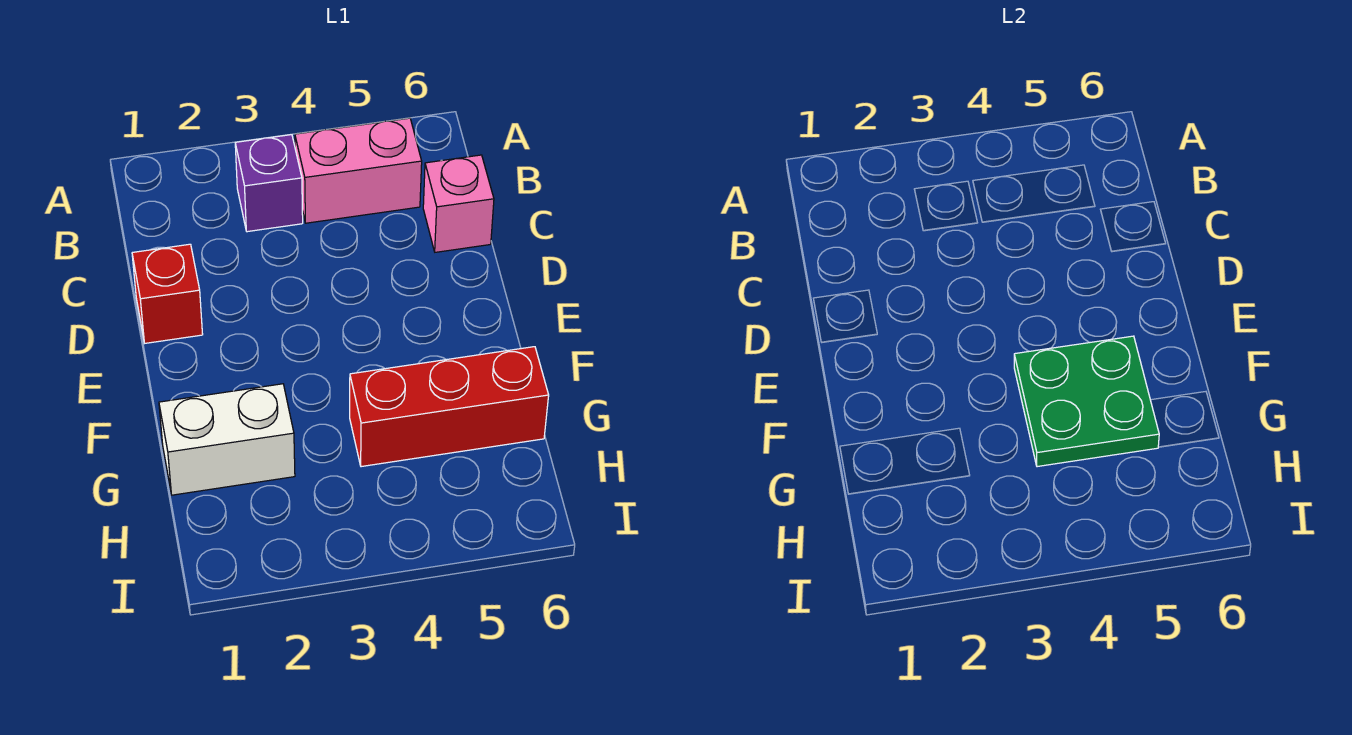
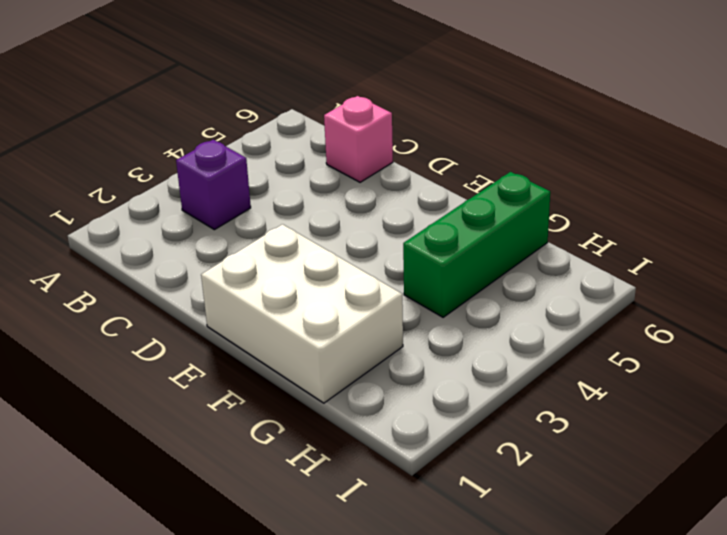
white 2x3 brick [201,224,403,403] -> white 1x2 brick [159,384,295,495]
green 1x3 brick [403,172,550,317] -> red 1x3 brick [350,347,549,467]
none -> pink 1x2 brick [295,118,422,223]
none -> red 1x1 brick [132,244,203,343]

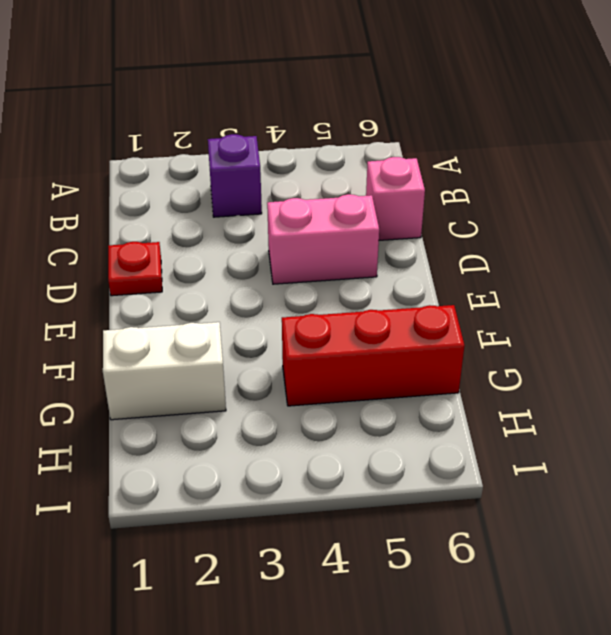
red 1x1 plate [108,242,162,296] -> red 1x1 brick [132,244,203,343]
pink 1x2 brick [267,194,379,284] -> pink 1x2 brick moved to [295,118,422,223]
none -> green 2x2 plate [1014,336,1159,467]

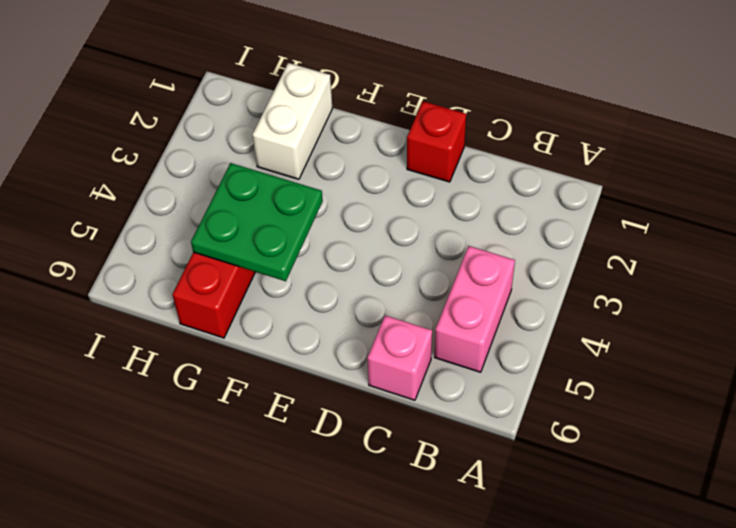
none -> purple 1x1 brick [235,135,303,232]

